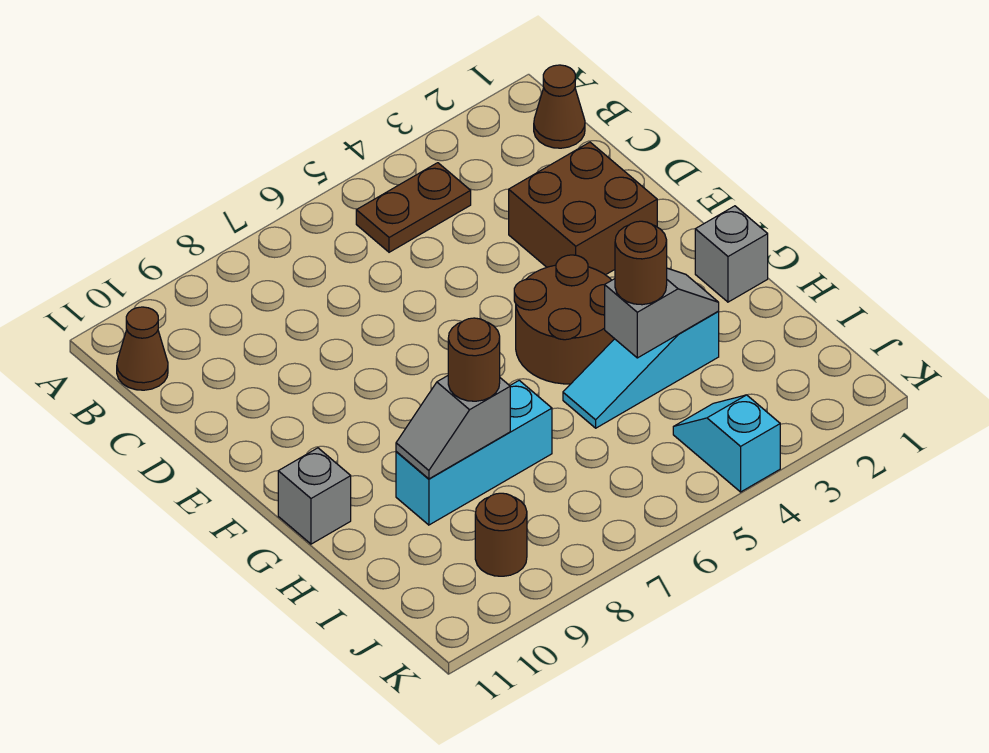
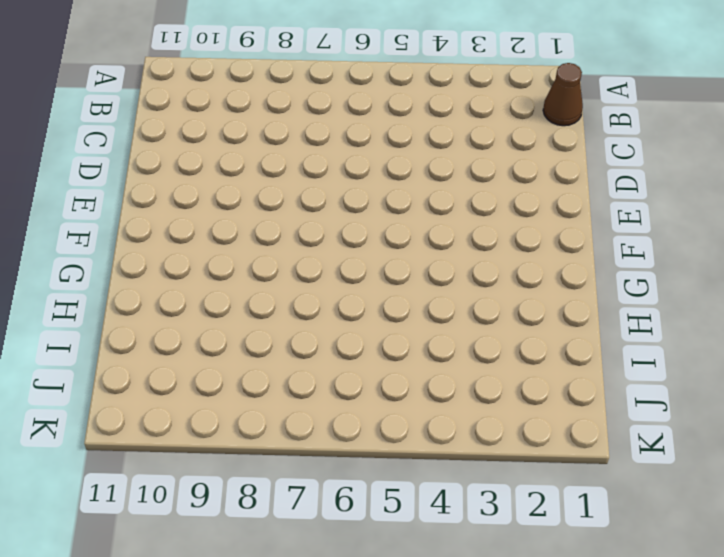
none -> brown 1x2 plate [356,163,471,252]
none -> brown 1x1 cone [117,307,168,390]
none -> brown 2x2 brick [509,142,657,275]

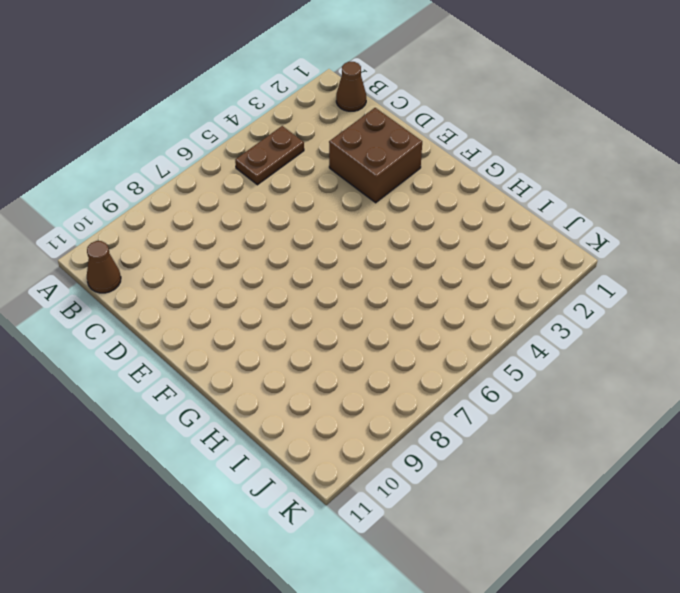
none -> brown 2x2 round brick [514,255,614,384]
none -> grey 1x1 brick [695,206,768,302]
none -> grey 1x1 brick [278,448,351,544]

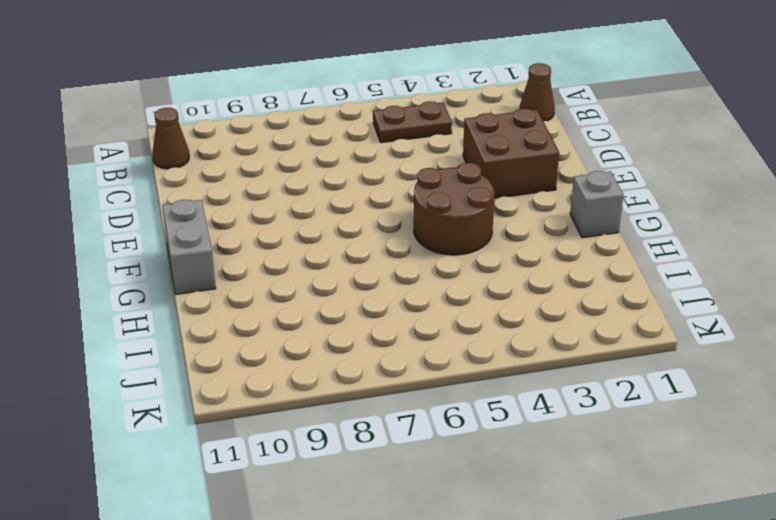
grey 1x2 brick [162,200,216,294] -> grey 1x1 brick [278,448,351,544]
none -> cyan 1x3 slope [563,311,719,428]
none -> cyan 1x3 brick [396,380,552,525]
none -> cyan 1x2 slope [673,395,780,492]

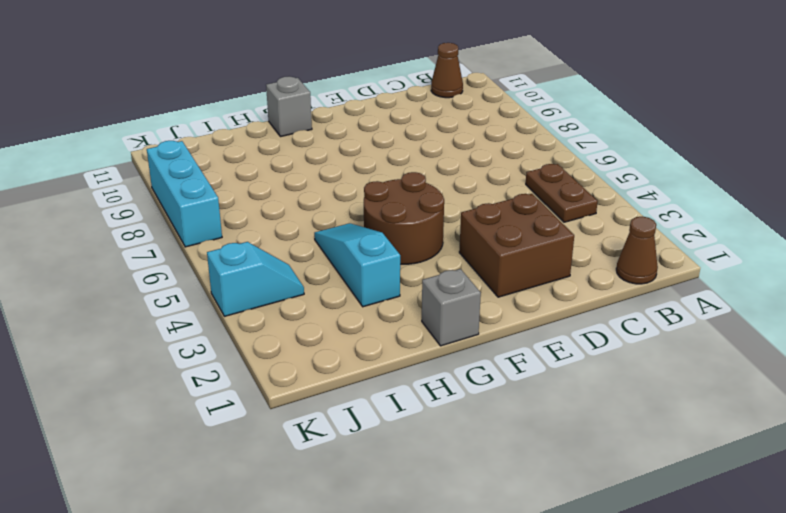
cyan 1x3 brick [147,141,222,247] -> cyan 1x3 brick moved to [396,380,552,525]
none -> brown 1x1 round brick [475,493,527,576]
none -> grey 1x2 slope [605,268,719,358]
none -> grey 1x2 slope [396,376,510,479]

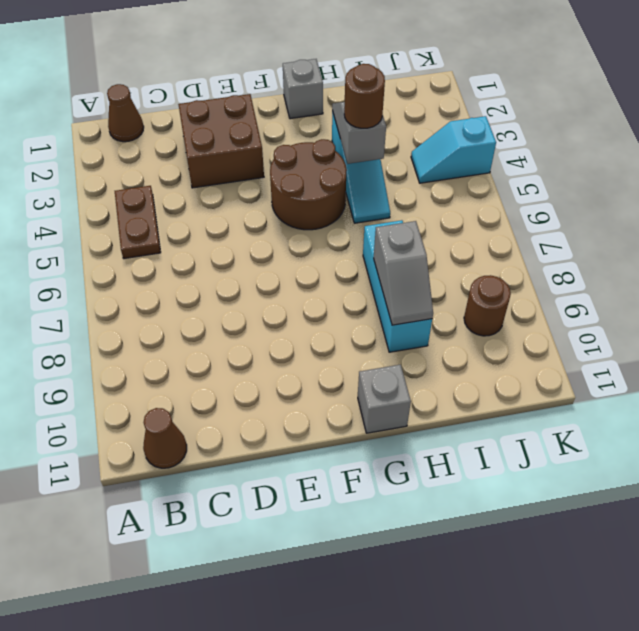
none -> brown 1x1 round brick [448,318,500,401]

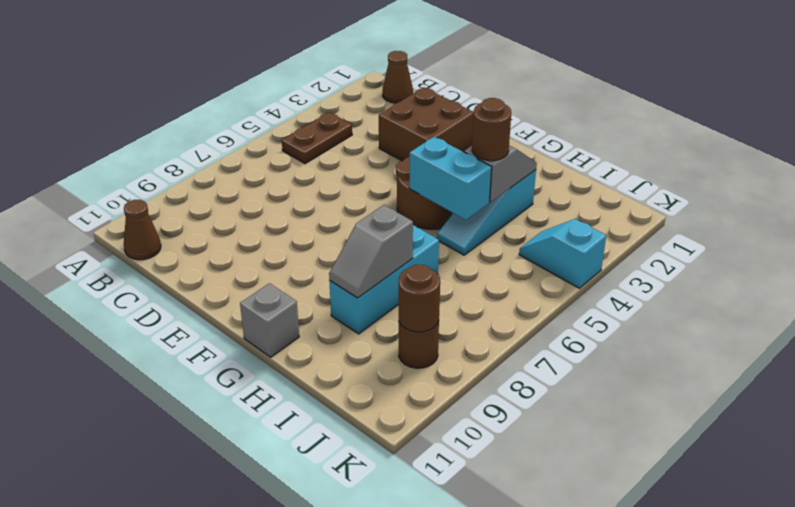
cyan 1x2 brick [409,137,492,220] -> none
brown 1x1 round brick [399,265,440,332] -> brown 1x1 round brick moved to [448,318,500,401]
none -> grey 1x1 brick [695,206,768,302]

